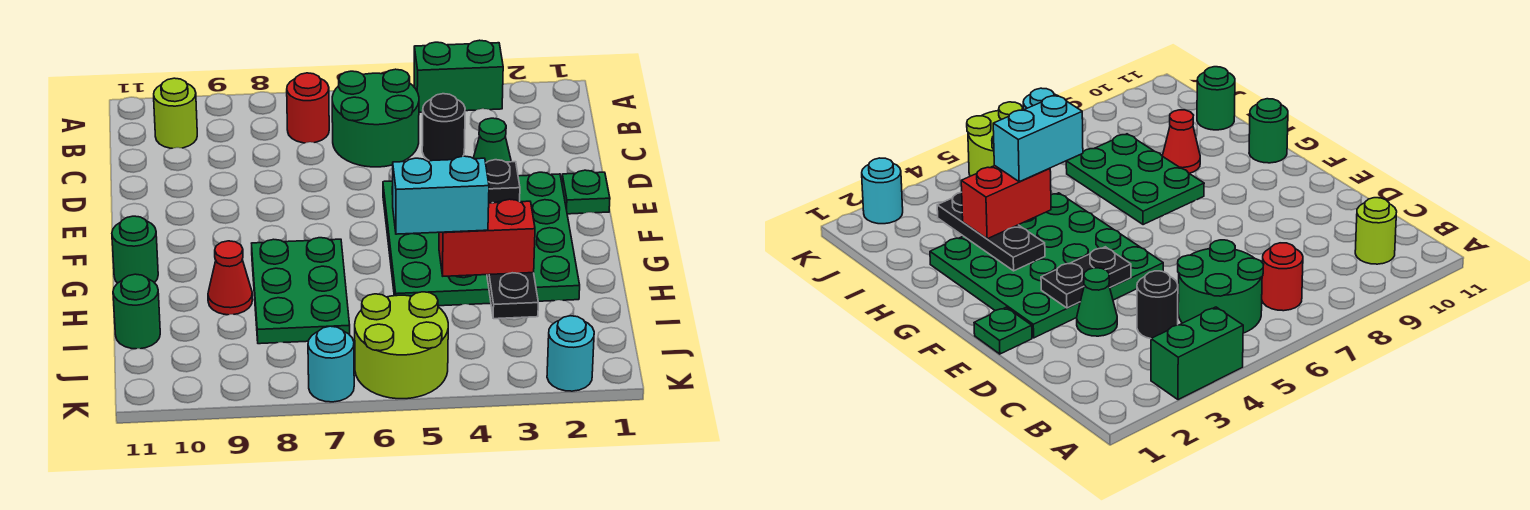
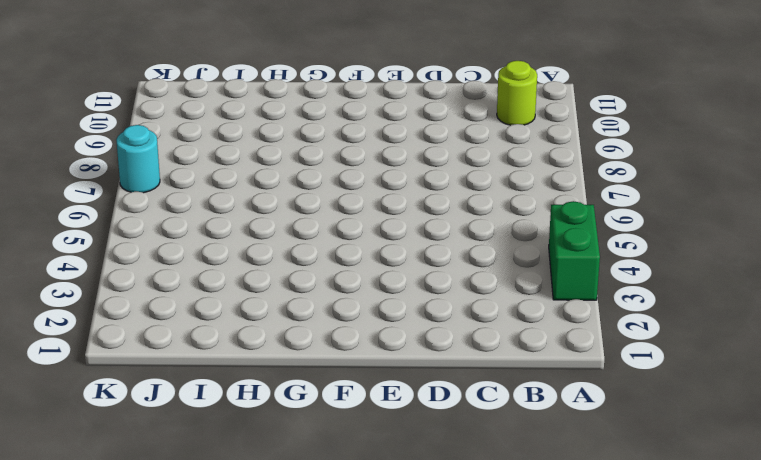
none -> green 2x2 round brick [332,69,419,167]
none -> red 1x1 round brick [287,73,329,143]
none -> black 1x1 round brick [422,94,465,161]

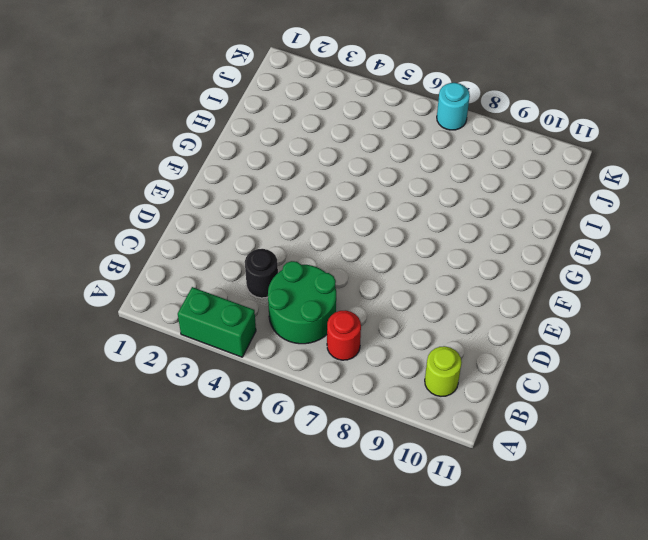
none -> green 1x1 cone [473,118,511,163]
none -> green 1x1 plate [562,170,610,214]
none -> green 4x4 plate [383,172,580,306]

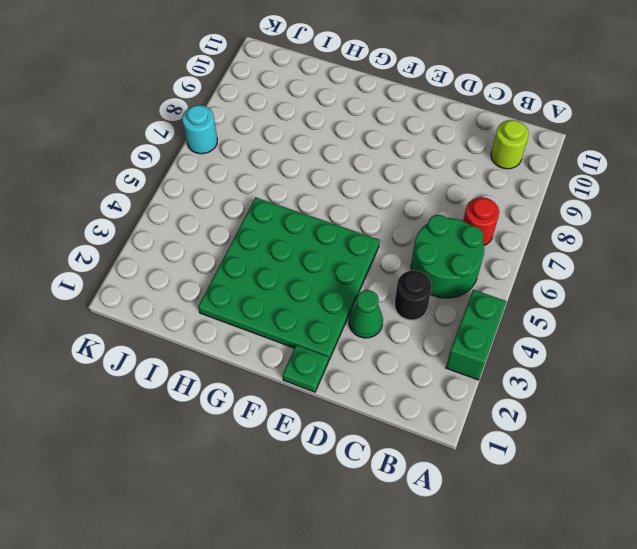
none -> green 2x3 plate [252,238,350,344]
none -> green 1x1 round brick [112,216,158,283]
none -> red 1x1 cone [208,241,253,315]

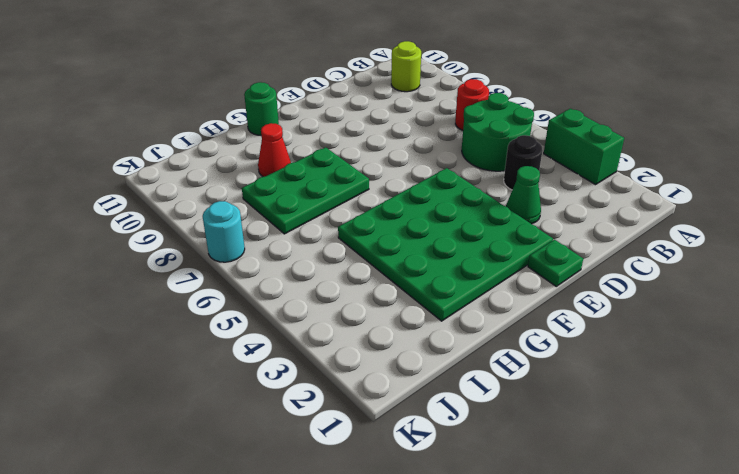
none -> green 1x1 round brick [113,274,160,349]
none -> lime 2x2 round brick [355,292,448,399]
none -> cyan 1x1 round brick [547,316,594,391]

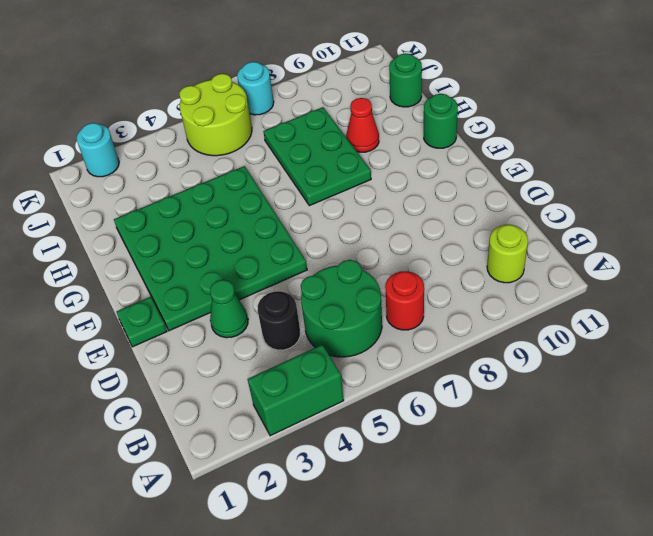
none -> black 1x2 plate [486,160,520,203]
none -> black 1x3 plate [487,273,538,319]
none -> red 1x2 brick [439,199,535,276]

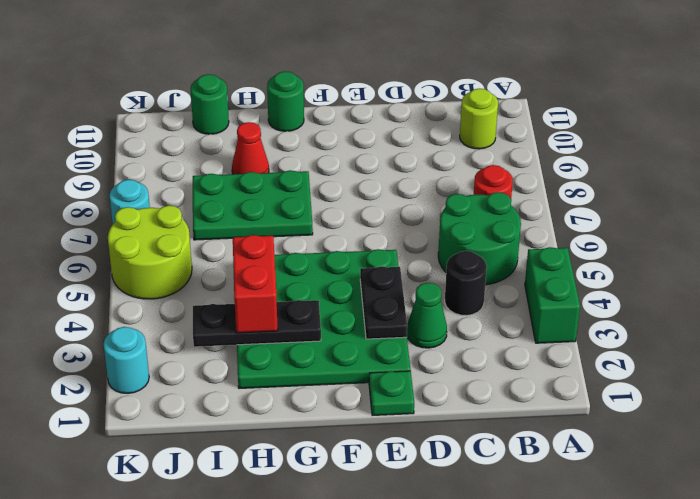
none -> cyan 1x2 brick [393,156,489,234]

